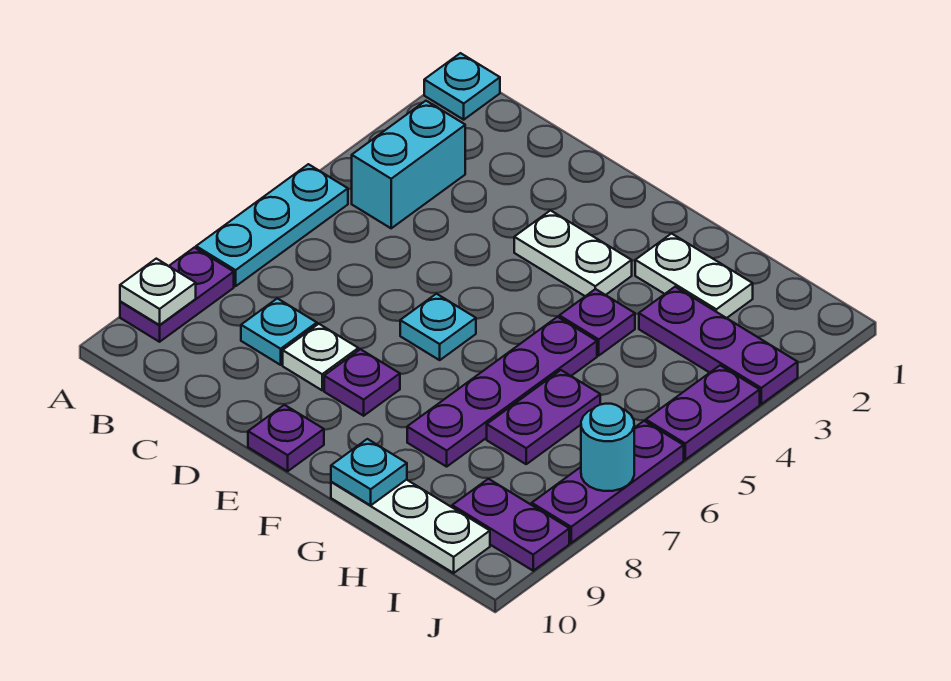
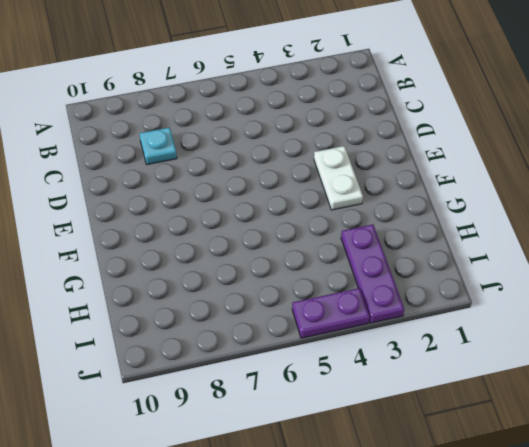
none -> cyan 1x1 plate [424,53,500,120]
none -> cyan 1x3 plate [196,164,348,286]
none -> purple 1x2 plate [120,248,234,342]

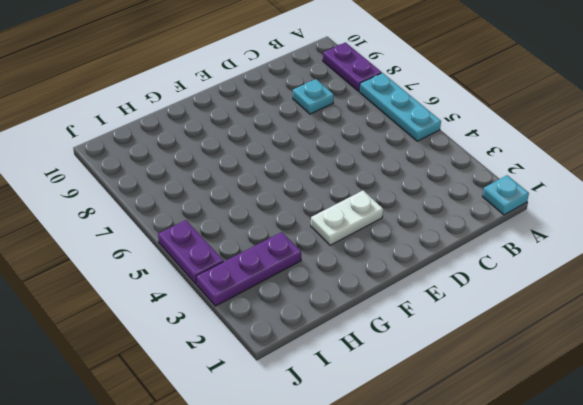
none -> cyan 1x2 brick [352,101,465,228]
none -> white 1x1 plate [283,324,358,390]
none -> cyan 1x1 plate [400,294,476,360]

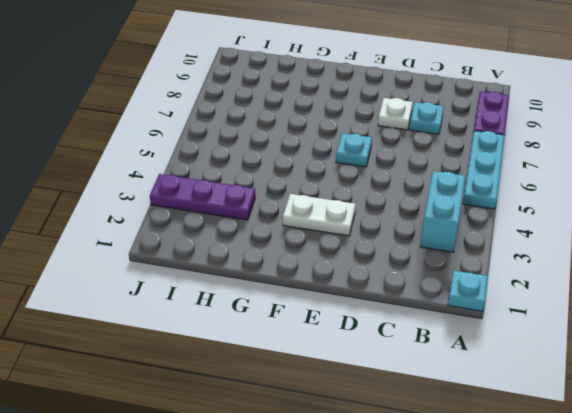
none -> purple 1x1 plate [324,349,400,416]
none -> purple 1x1 plate [248,405,324,471]
none -> white 1x2 plate [635,234,753,318]

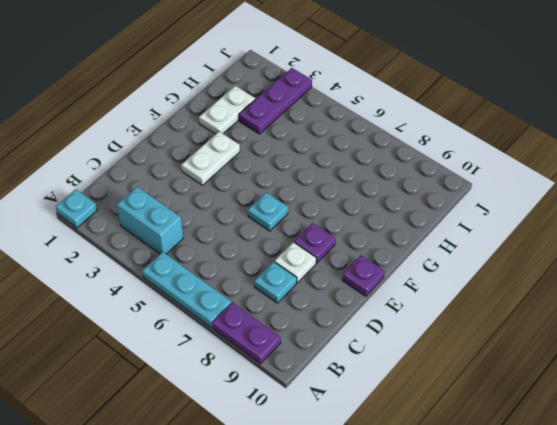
none -> purple 1x1 plate [559,289,635,355]
none -> purple 1x4 plate [407,317,597,467]
none -> white 1x3 plate [331,480,490,573]

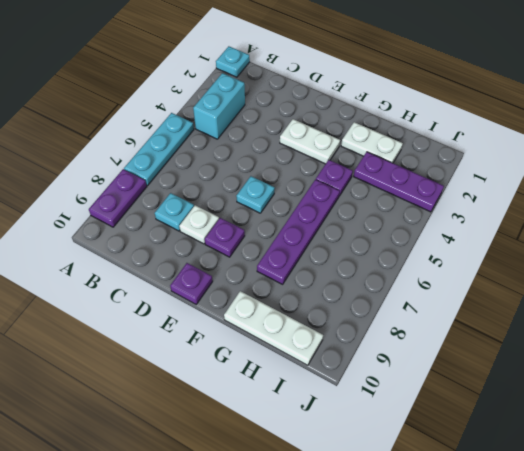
none -> purple 1x2 plate [487,370,600,464]
none -> purple 1x2 plate [452,479,569,571]
none -> purple 1x2 plate [646,365,760,460]

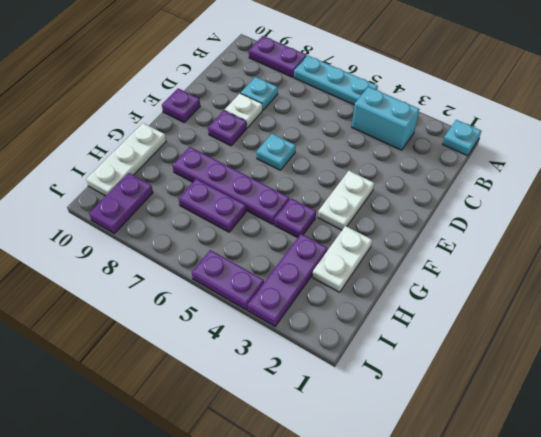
none -> purple 1x3 plate [532,421,684,543]
none -> white 1x1 plate [120,259,196,325]
none -> cyan 1x1 plate [331,439,407,505]

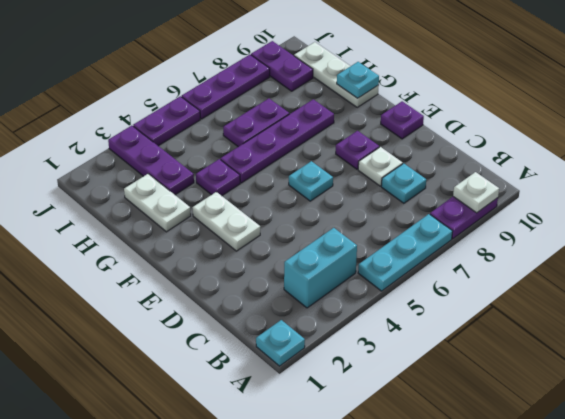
none -> cyan 1x1 round brick [581,404,634,491]

